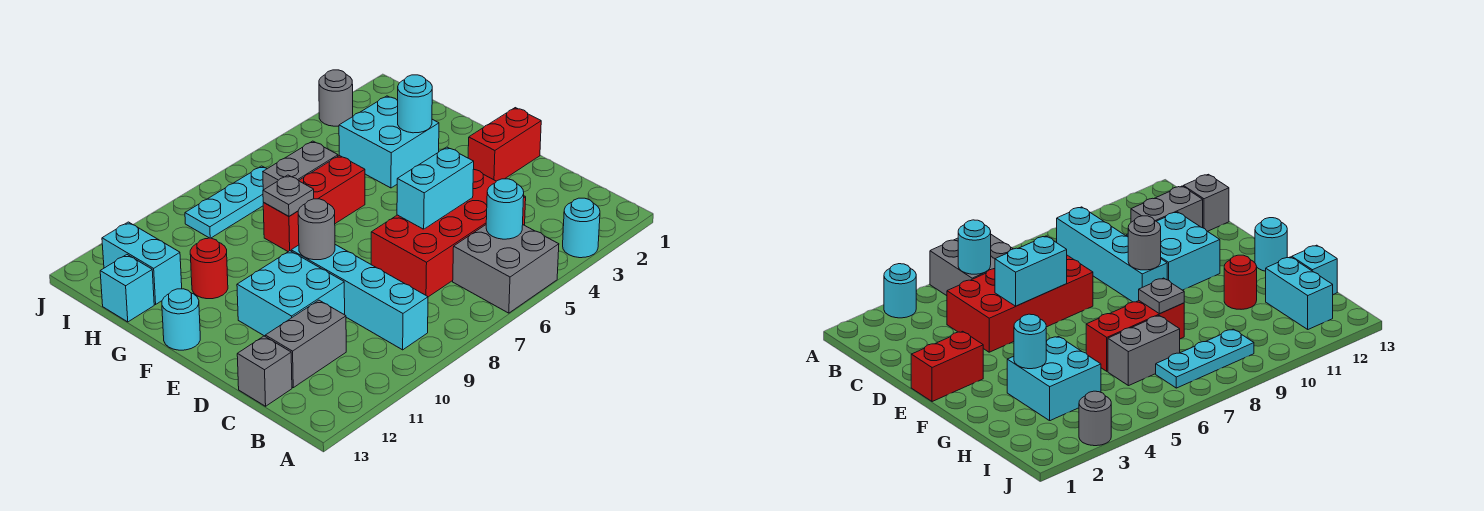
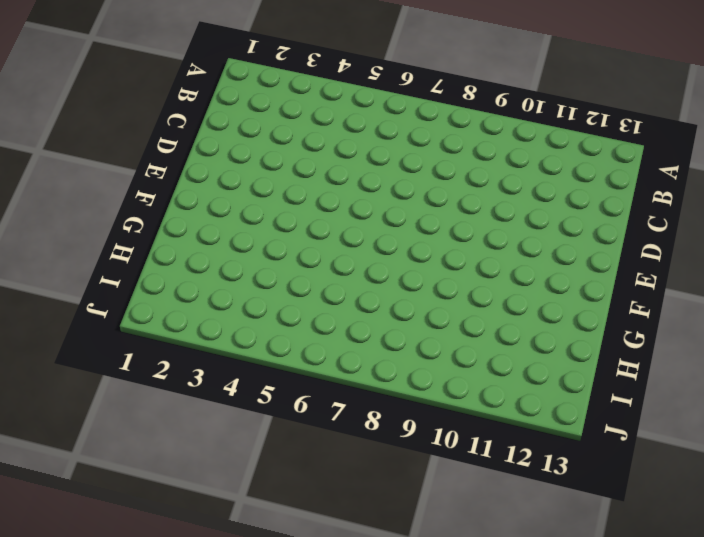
none -> cyan 1x1 round brick [563,198,600,258]
none -> grey 2x2 brick [453,225,559,313]
none -> cyan 1x4 brick [291,245,428,350]

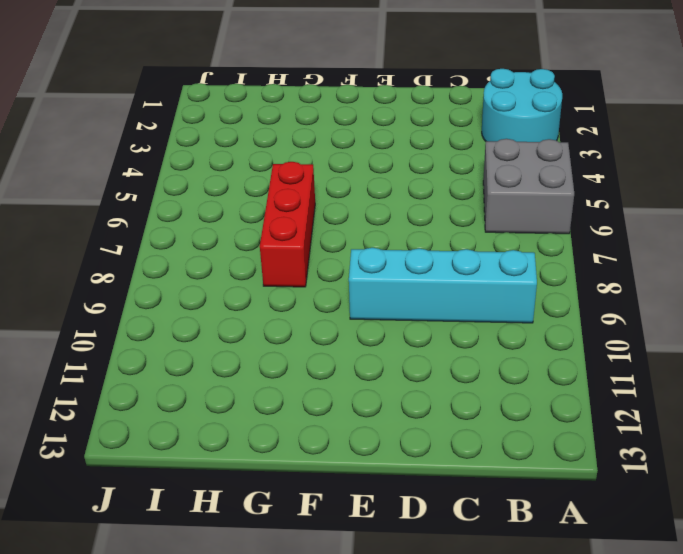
cyan 2x2 round brick [482,69,562,142] -> cyan 1x1 round brick [563,198,600,258]
none -> red 2x4 brick [371,169,526,297]
none -> grey 1x2 brick [265,300,346,388]
none -> grey 1x1 brick [237,336,292,406]

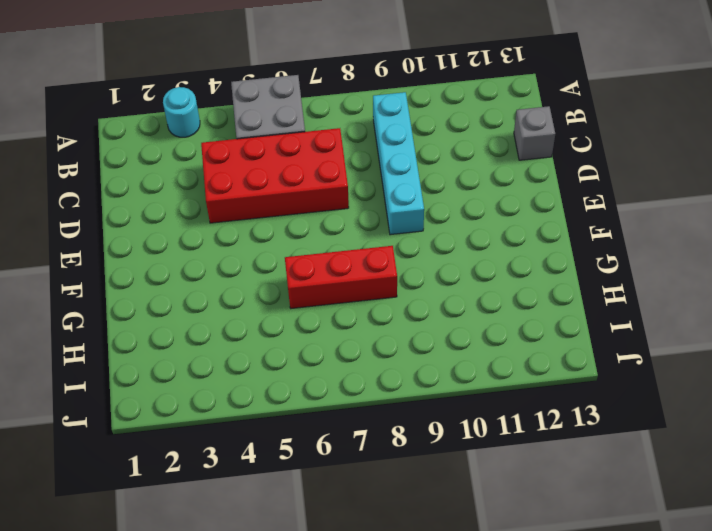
none -> grey 1x2 brick [265,300,346,388]
none -> cyan 2x2 brick [237,251,345,336]
none -> red 1x2 brick [468,108,541,181]

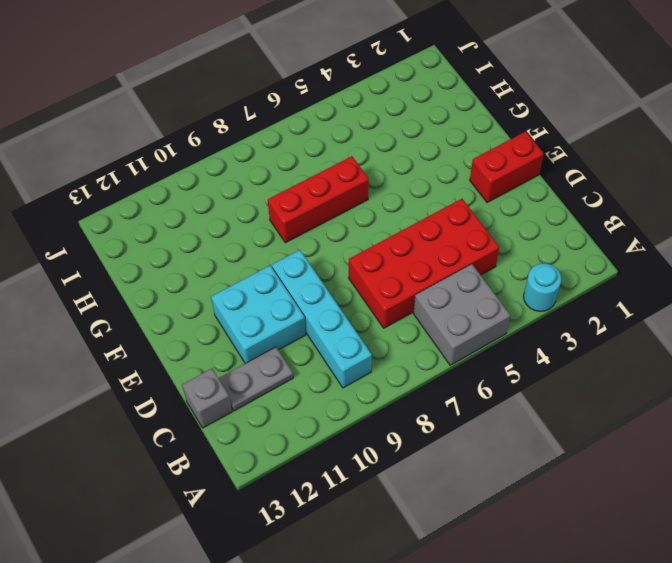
grey 1x2 plate [219,347,293,411] -> grey 1x2 brick [265,300,346,388]
none -> cyan 1x1 round brick [162,289,200,350]
none -> cyan 2x2 brick [339,96,439,188]
none -> red 1x1 round brick [190,238,228,299]

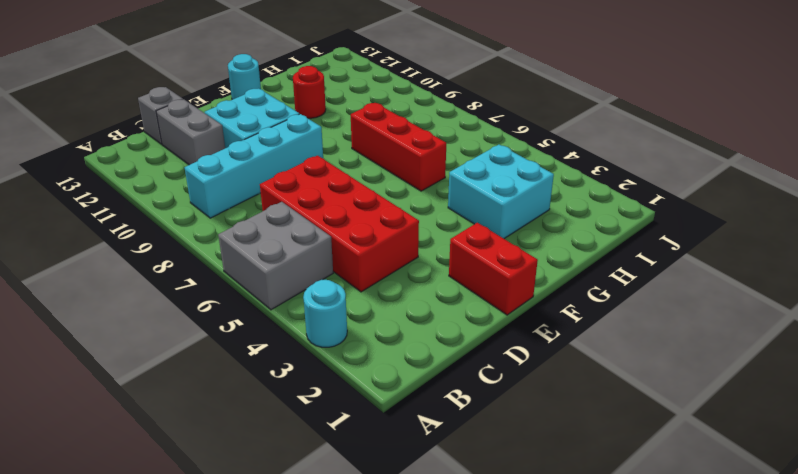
none -> grey 1x2 brick [263,141,338,190]
none -> cyan 1x2 brick [102,222,182,304]
none -> cyan 1x1 brick [100,255,154,322]

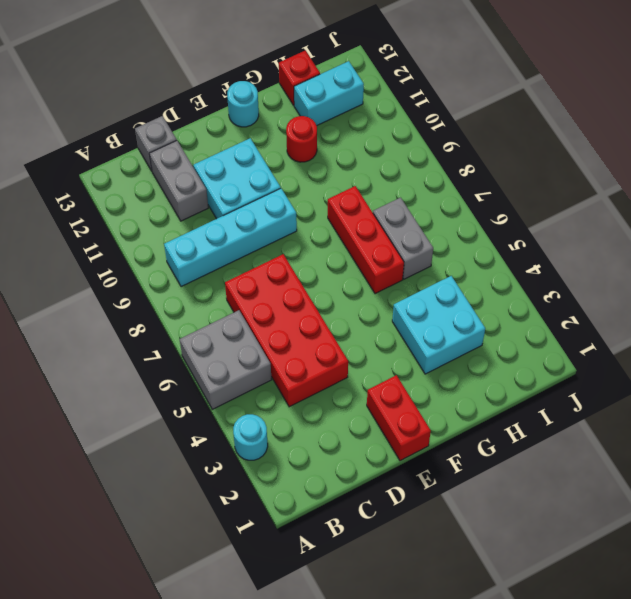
red 1x1 brick [279,51,320,105] -> cyan 1x1 brick [100,255,154,322]
none -> cyan 1x3 plate [185,166,267,238]
none -> grey 1x1 round brick [319,70,353,126]
none -> cyan 1x1 round brick [486,179,524,239]

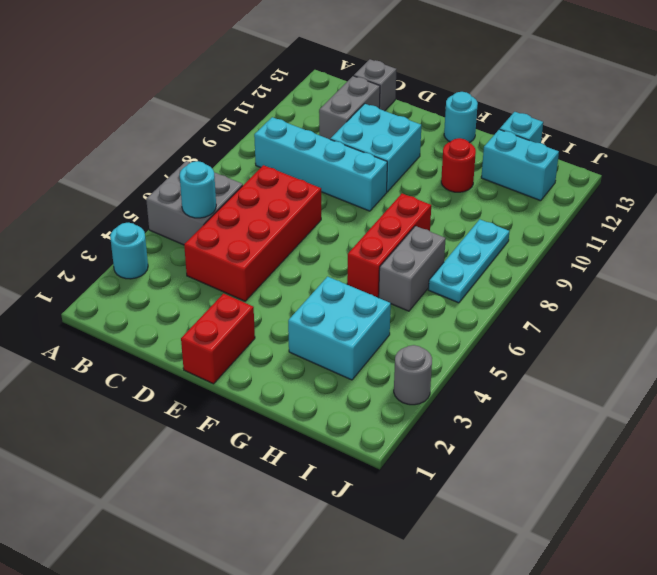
none -> cyan 1x2 brick [397,147,474,229]
none -> grey 1x1 round brick [298,199,335,260]
none -> cyan 1x1 round brick [398,75,432,133]

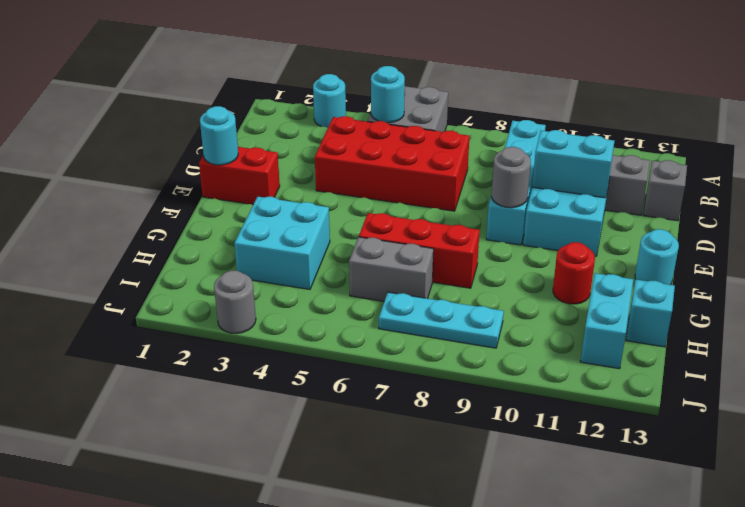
cyan 1x2 brick [532,130,614,198] -> cyan 1x2 brick moved to [397,147,474,229]
cyan 1x1 round brick [200,106,238,165] -> cyan 1x1 round brick moved to [398,75,432,133]
none -> grey 1x1 plate [263,175,314,216]

